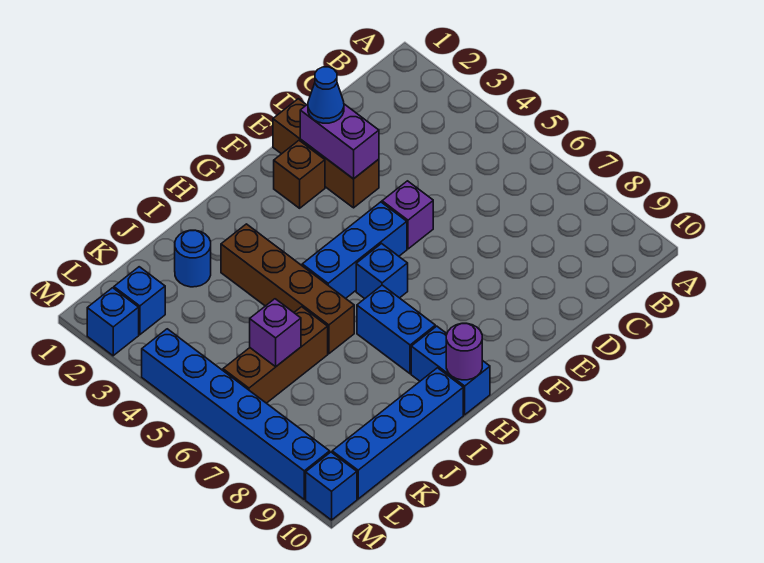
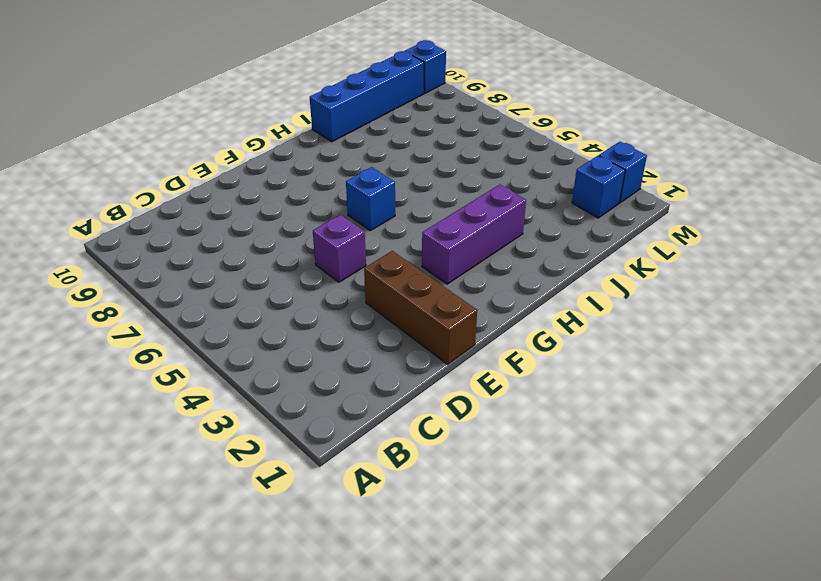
purple 1x3 brick [422,185,526,284] -> brown 1x4 brick [221,224,354,354]
none -> brown 1x1 brick [274,141,325,208]
none -> blue 1x3 brick [302,202,407,298]
none -> blue 1x2 brick [357,285,435,374]

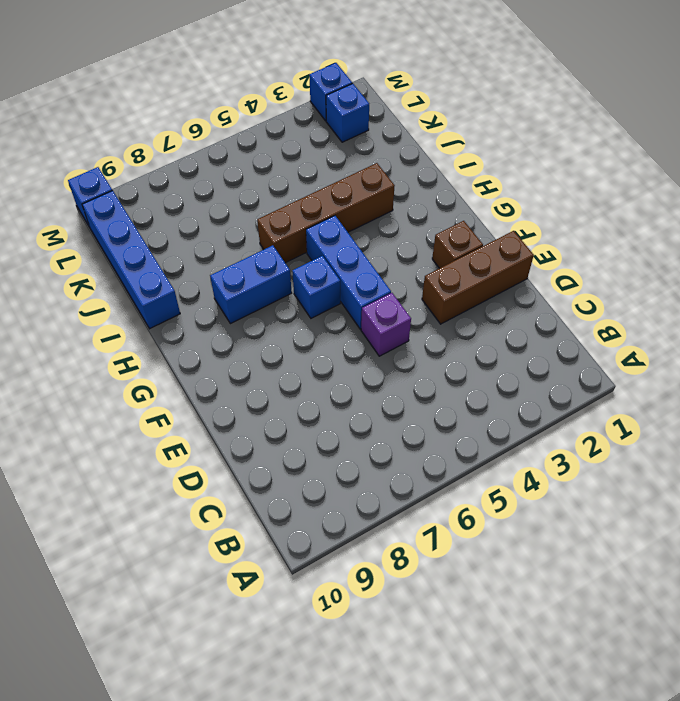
none -> blue 1x2 brick [411,326,490,415]
none -> blue 1x1 round brick [175,230,211,287]
none -> brown 1x3 brick [223,307,328,403]

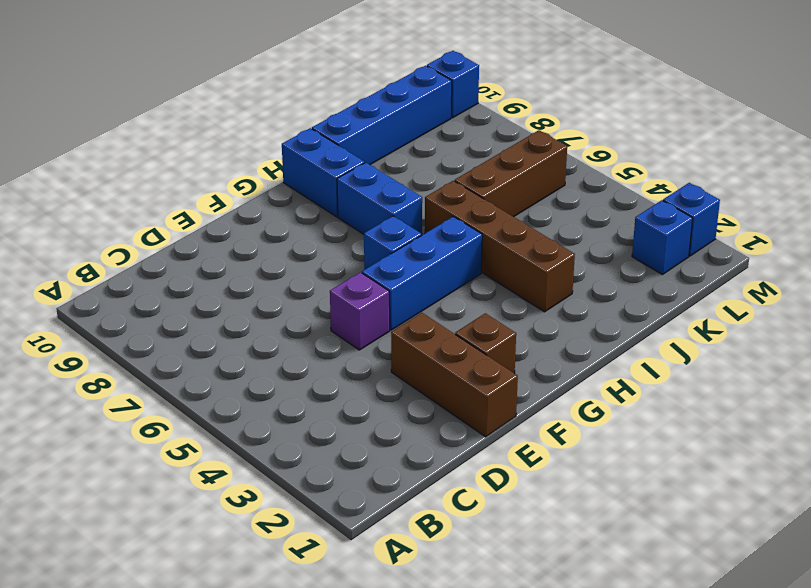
none -> blue 1x1 round brick [175,230,211,287]
none -> blue 1x6 brick [142,329,330,499]
none -> purple 1x2 brick [300,104,379,179]

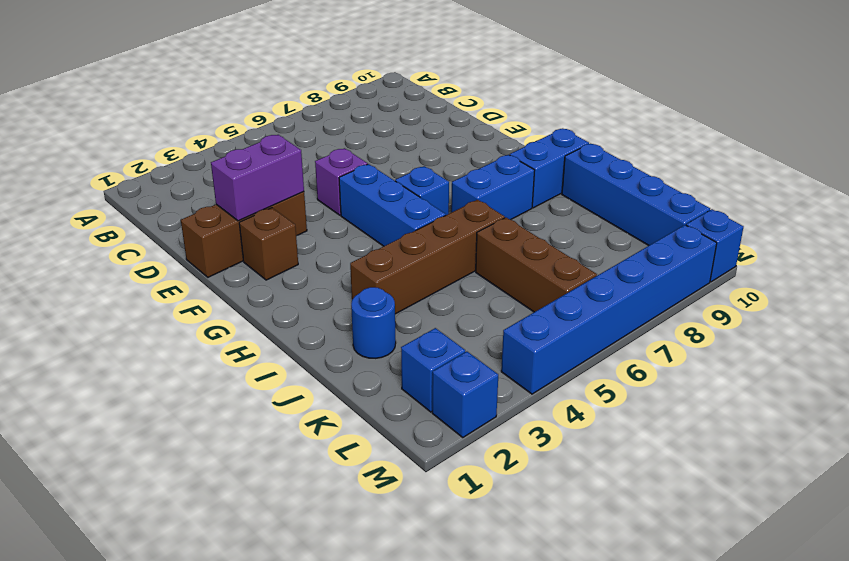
none -> purple 1x1 round brick [446,323,482,380]
none -> purple 1x1 brick [250,299,301,367]
none -> blue 1x1 cone [308,67,344,123]

